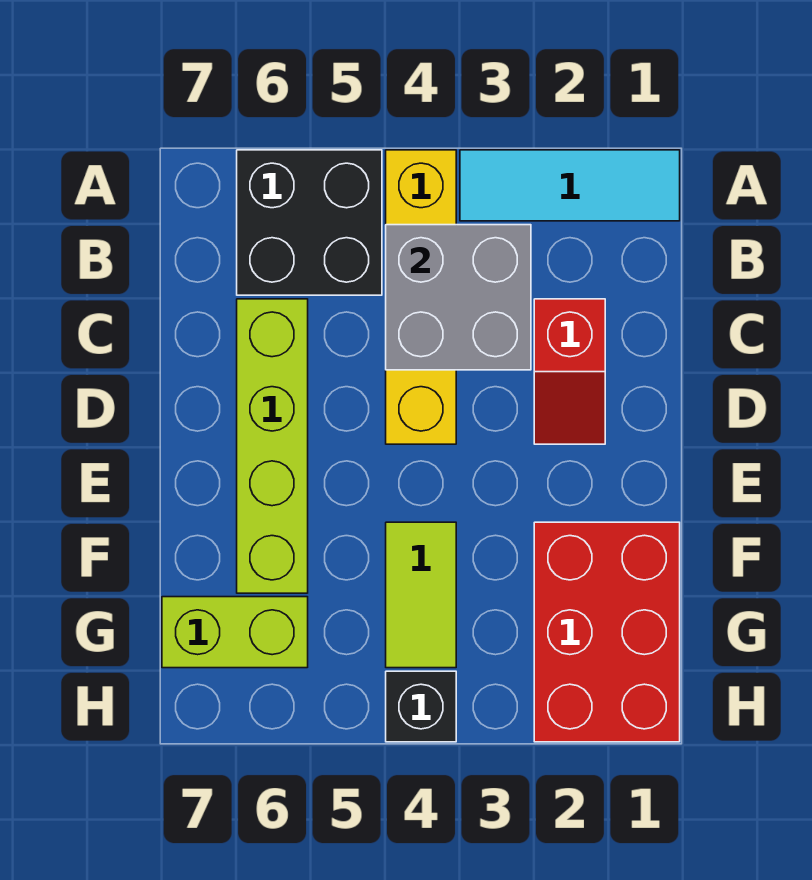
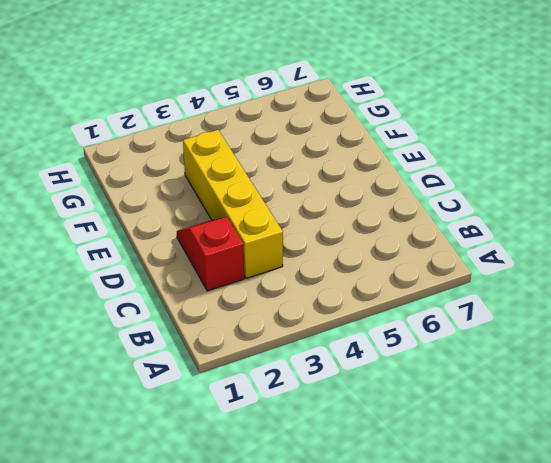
yellow 1x4 brick [183,130,283,278] -> yellow 1x4 brick moved to [386,150,456,444]
none -> cyan 1x3 tile [460,150,680,221]
none -> black 2x2 brick [237,150,382,295]

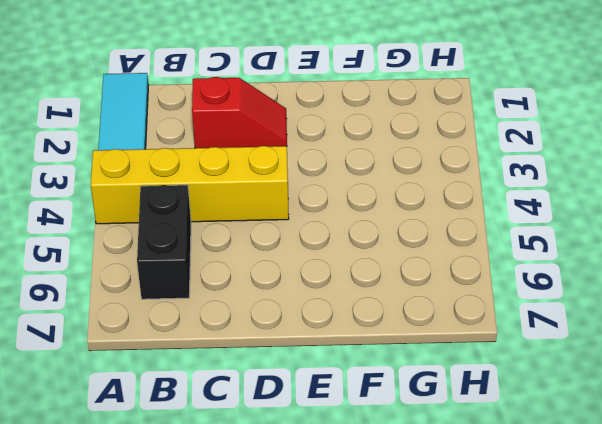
black 1x2 brick [137,185,191,299] -> black 2x2 brick [237,150,382,295]
none -> lime 1x4 brick [237,299,308,593]
none -> red 2x3 brick [534,522,680,742]

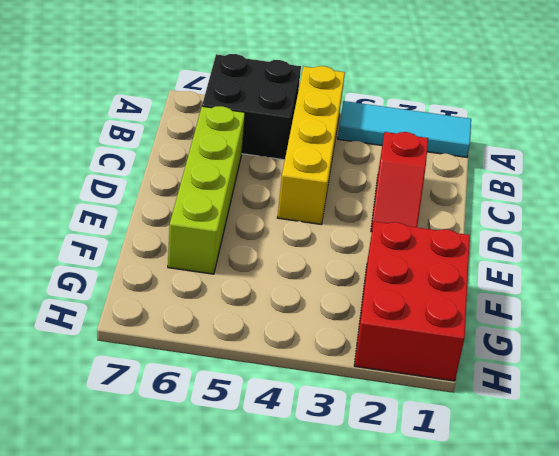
none -> lime 1x2 tile [386,522,456,668]
none -> lime 1x2 brick [162,597,308,668]

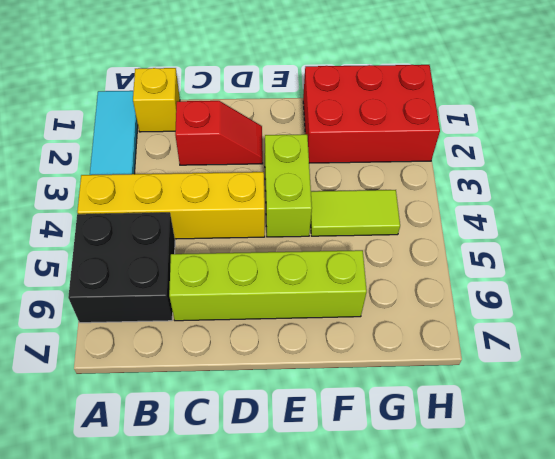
yellow 1x1 brick [133,68,180,132] -> none
lime 1x2 brick [265,134,312,237] -> lime 1x2 brick moved to [162,597,308,668]
none -> black 1x1 brick [386,671,456,742]
none -> grey 2x2 brick [386,225,531,370]

